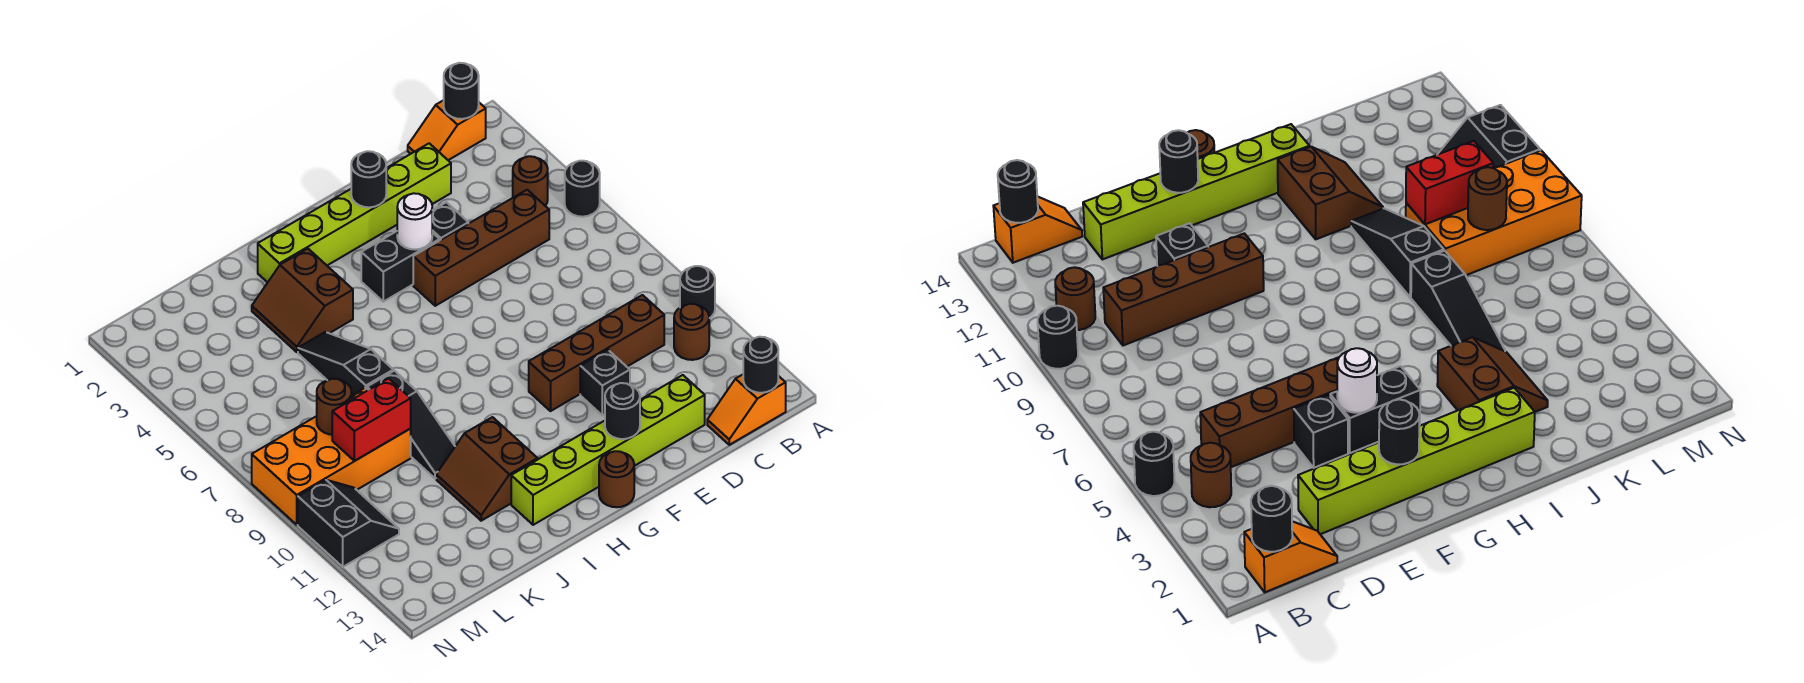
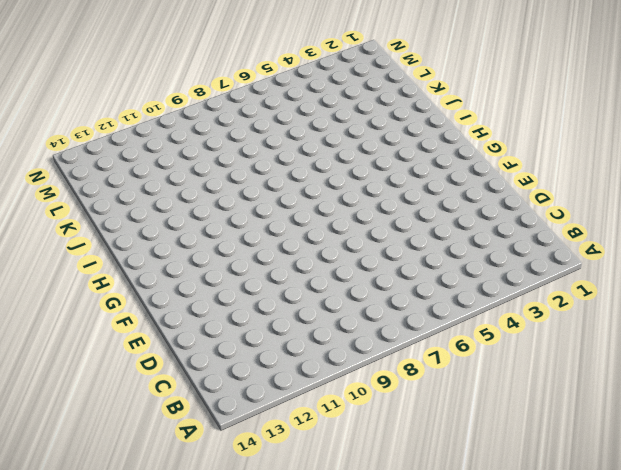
none -> black 1x1 round brick [565,161,600,217]
none -> black 1x1 round brick [680,266,715,318]
none -> orange 1x2 slope [408,100,486,160]

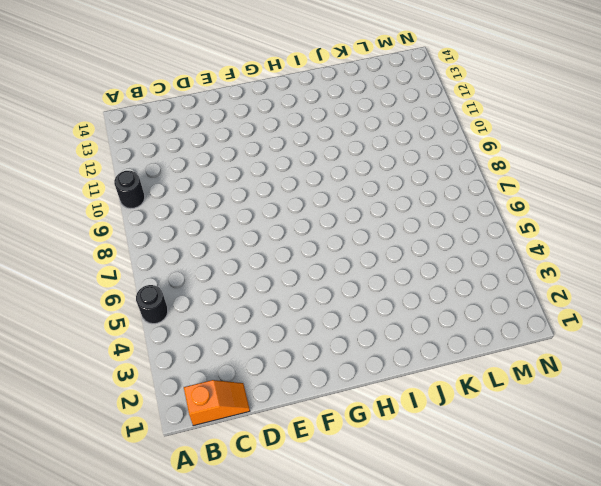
none -> brown 1x1 round brick [513,156,548,206]
none -> brown 1x1 round brick [674,304,709,360]
none -> orange 1x2 slope [707,375,786,445]

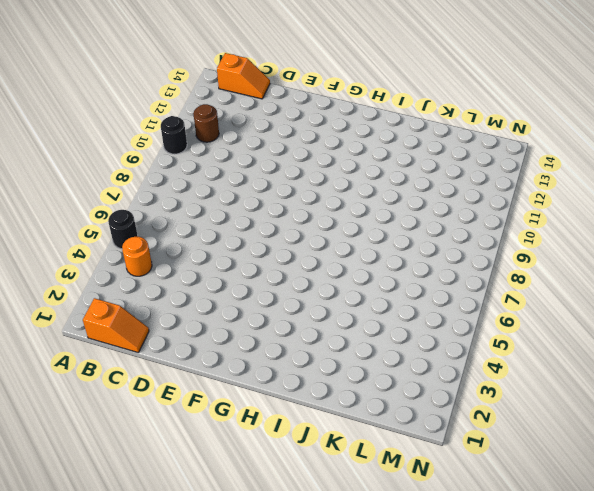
orange 1x1 round brick [122,237,152,276] -> brown 1x1 round brick [513,156,548,206]
none -> brown 1x4 brick [413,190,549,306]
none -> brown 1x4 brick [529,295,664,411]
none -> lime 1x6 brick [258,143,451,282]

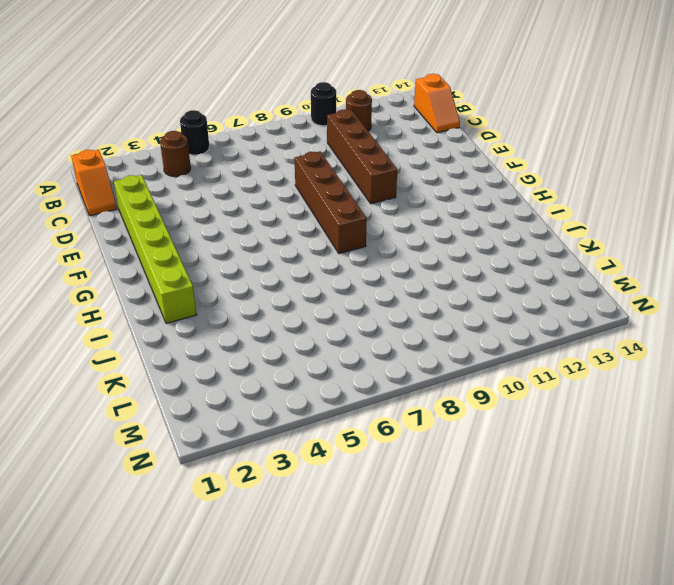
brown 1x4 brick [294,151,367,254] -> brown 1x4 brick moved to [413,190,549,306]
none -> lime 1x6 brick [511,375,705,525]
none -> black 1x1 brick [432,202,468,240]
none -> black 1x1 brick [580,350,630,415]

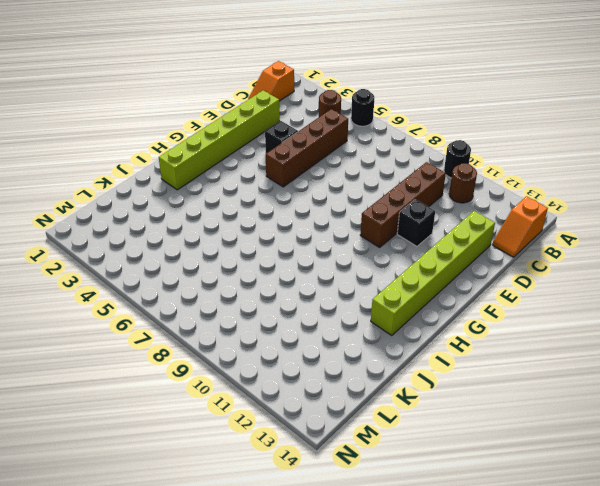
none -> black 1x2 brick [361,231,440,302]
none -> brown 1x1 round brick [599,451,634,507]
none -> brown 2x2 slope [252,249,353,352]

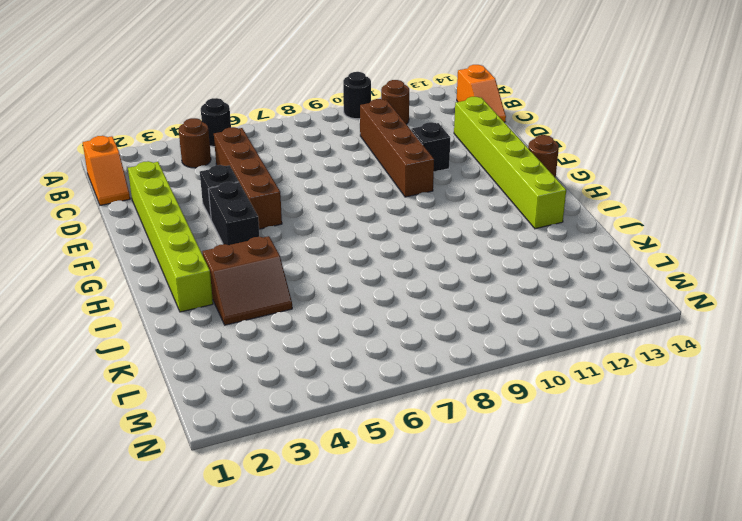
none -> brown 2x2 slope [436,417,538,521]
none -> black 1x3 slope [298,332,393,395]
none -> black 1x3 slope [367,371,455,479]

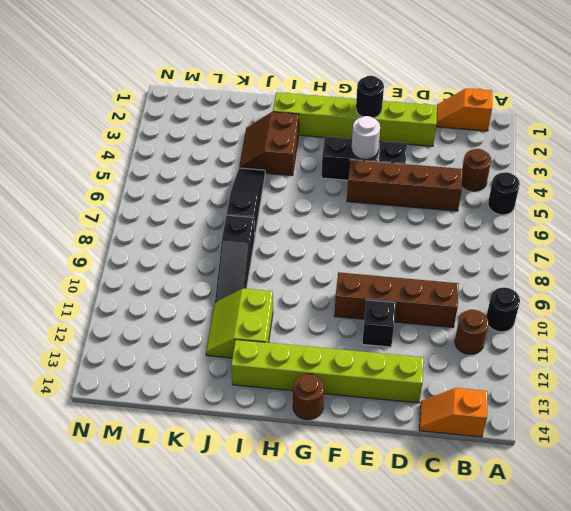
lime 2x2 slope [206,289,273,358] -> brown 2x2 slope [436,417,538,521]
none -> orange 2x4 brick [252,388,411,525]
none -> black 2x2 slope [298,480,399,567]
none -> black 1x1 round brick [444,63,479,119]

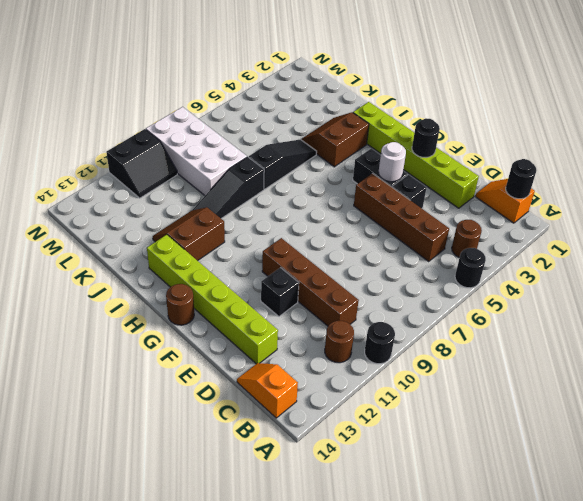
white 2x4 brick [146,107,247,195] -> orange 2x4 brick [252,388,411,525]
none -> black 1x1 round brick [743,337,778,393]
none -> black 1x1 round brick [605,383,640,439]
none -> red 1x2 brick [332,378,411,461]

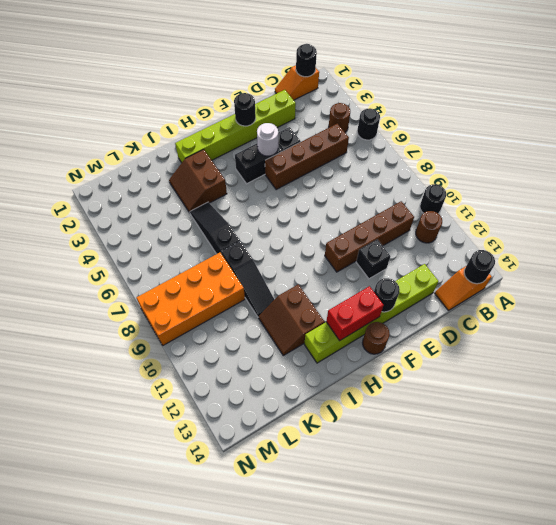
red 1x2 brick [326,286,383,340] -> red 1x2 brick moved to [332,378,411,461]
none -> black 2x2 slope [298,480,399,567]
none -> brown 1x1 round brick [317,379,352,435]

